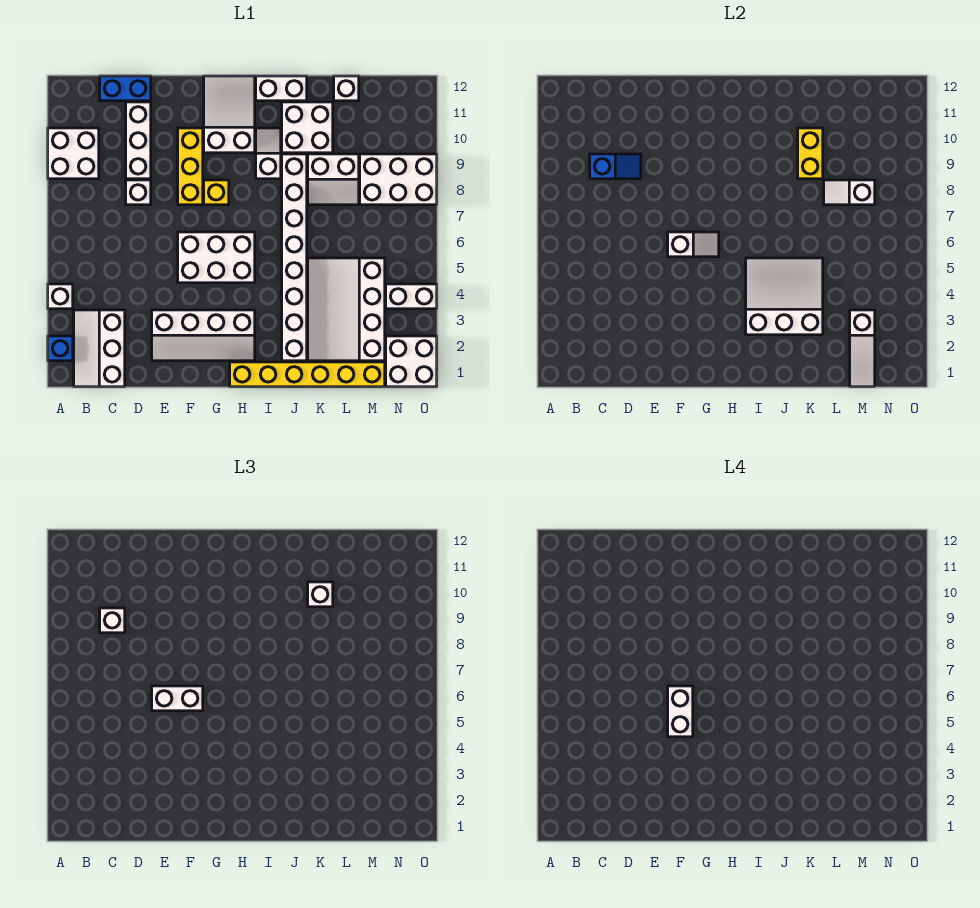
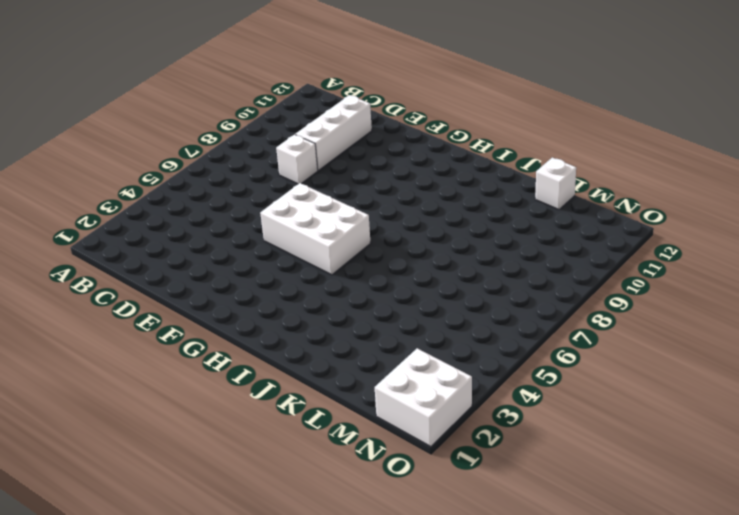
none -> blue 1x1 brick [48,336,73,361]
none -> white 1x1 brick [48,284,73,309]
none -> white 2x2 brick [48,128,99,179]
none -> white 2x3 slope [74,310,125,387]

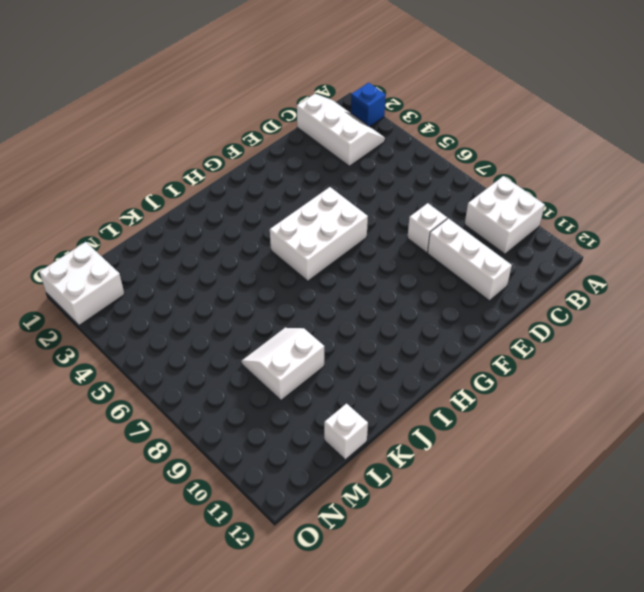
none -> white 1x1 brick [48,284,73,309]
none -> blue 1x2 brick [100,76,151,101]
none -> white 2x4 slope [152,310,255,361]
none -> yellow 1x3 brick [178,128,203,205]

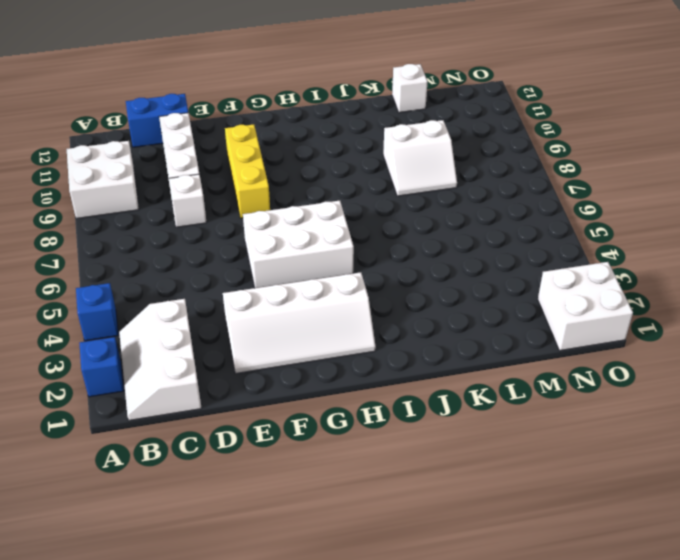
blue 1x1 brick [76,283,118,341] -> white 1x1 brick [48,284,73,309]
none -> yellow 1x1 brick [204,180,229,205]
none -> white 2x3 slope [204,76,255,153]
none -> yellow 1x6 brick [230,362,385,387]
none -> white 1x2 slope [256,128,281,179]

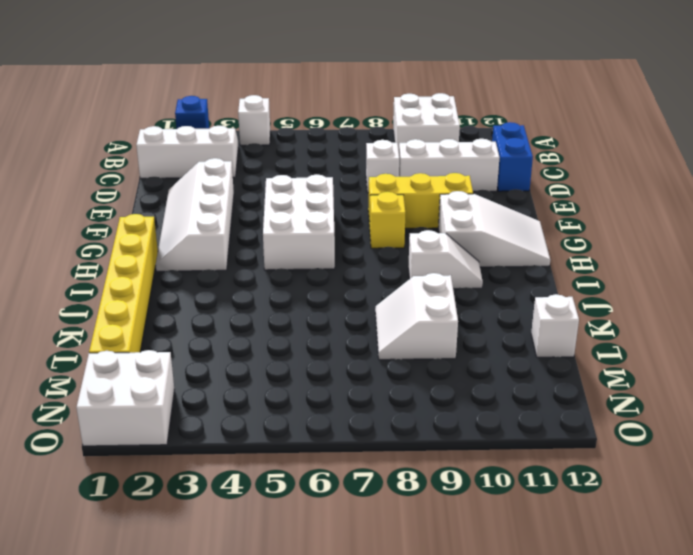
none -> white 1x2 brick [256,76,307,101]
none -> white 1x8 brick [282,154,307,361]
none -> white 2x2 brick [282,102,333,153]
none -> white 3x4 slope [308,258,385,361]

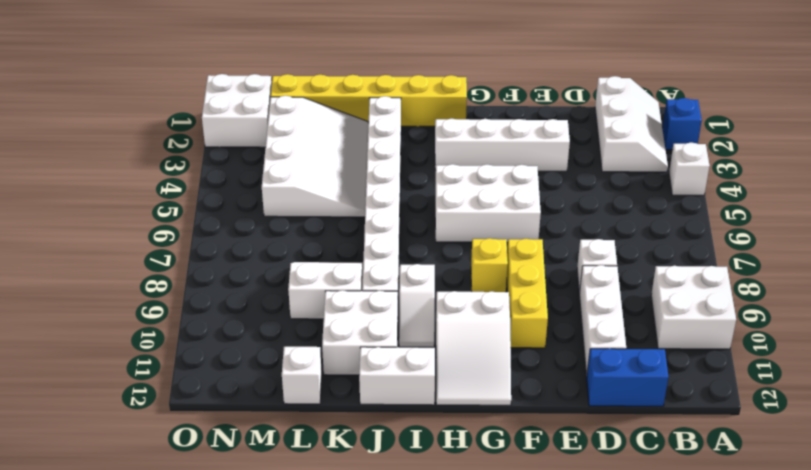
none -> white 2x3 brick [360,154,437,205]
none -> white 1x2 brick [386,284,437,309]
none -> blue 1x2 slope [590,154,641,179]
none -> white 1x2 slope [668,232,719,257]

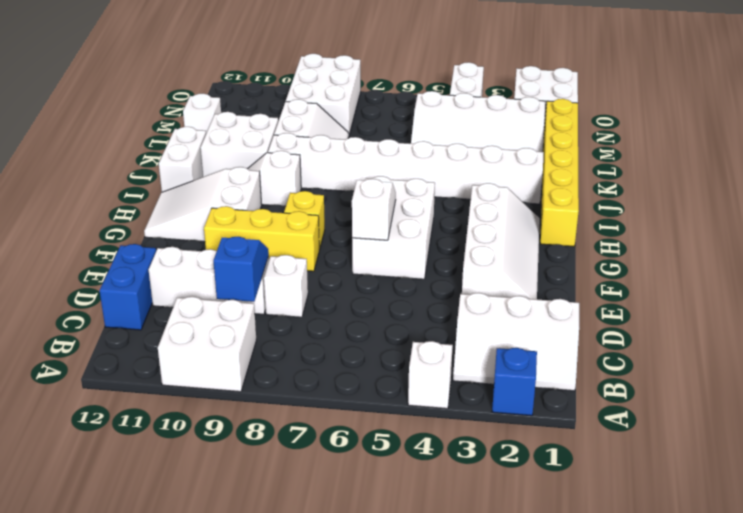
none -> white 3x3 slope [746,258,823,335]
none -> yellow 1x2 brick [798,128,823,179]
none -> white 1x2 slope [824,180,875,205]
none -> white 1x3 slope [850,310,875,387]

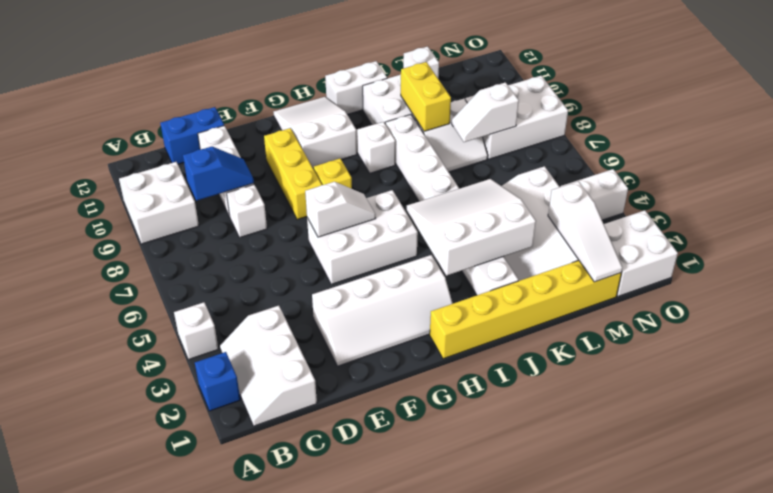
none -> white 1x1 brick [100,608,125,633]
none -> white 1x2 brick [152,686,203,711]
none -> white 1x1 brick [308,582,333,607]
none -> white 1x2 brick [668,686,693,737]

